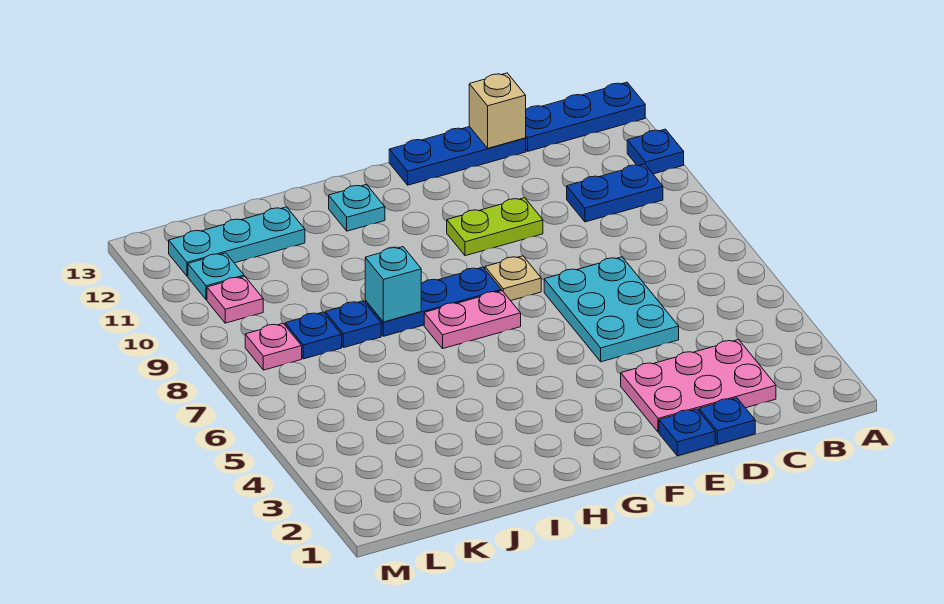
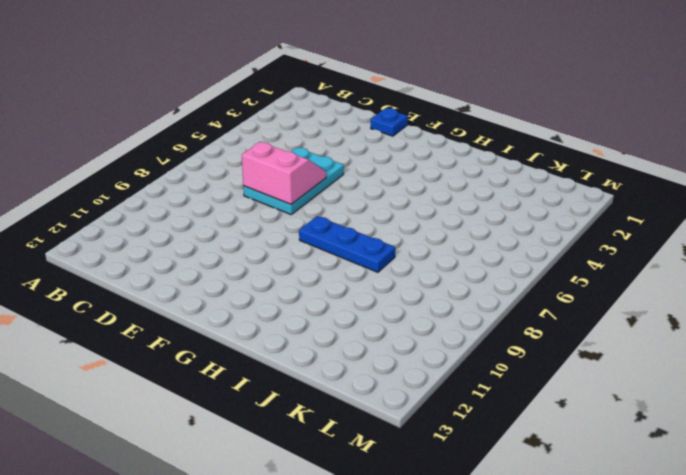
pink 2x2 slope [242,142,326,204] -> none
none -> blue 1x1 plate [627,129,684,174]
none -> blue 1x3 plate [526,82,645,151]
none -> blue 1x2 plate [567,164,663,222]

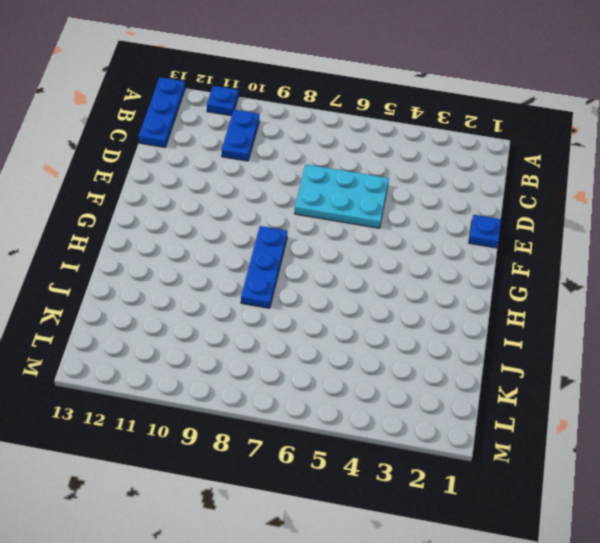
none -> pink 2x3 plate [621,340,776,432]
none -> blue 1x1 plate [699,398,755,444]
none -> blue 1x3 plate [389,127,526,185]

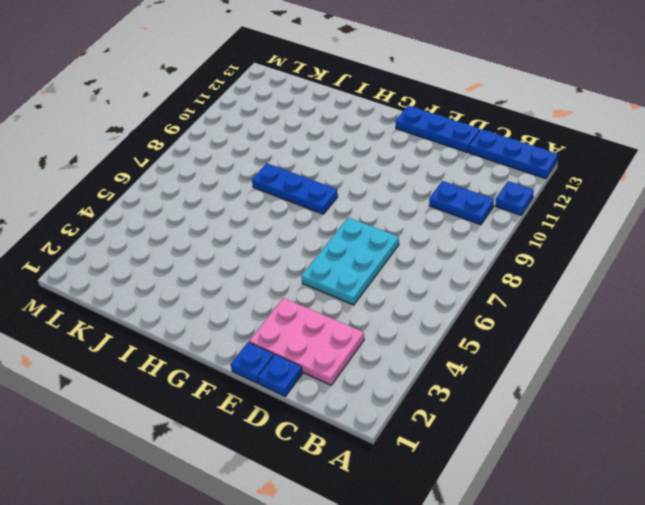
none -> lime 1x2 plate [447,198,543,256]
none -> tan 1x1 plate [485,256,541,301]
none -> pink 1x2 plate [424,291,521,348]

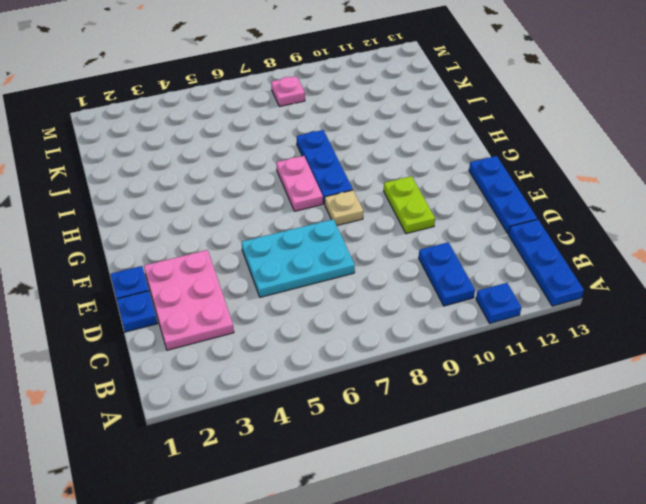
none -> cyan 1x1 plate [329,184,385,231]
none -> blue 1x1 plate [325,301,381,348]
none -> cyan 1x3 plate [169,207,305,276]

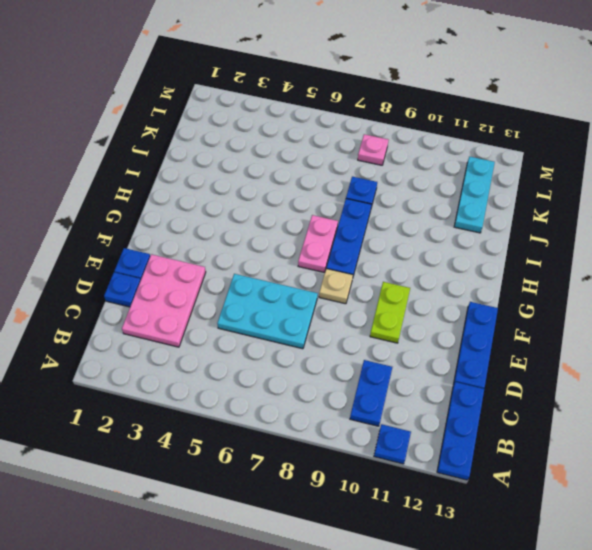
none -> cyan 1x1 plate [329,184,385,231]
none -> blue 1x1 plate [285,312,342,359]
none -> pink 1x1 plate [207,276,263,323]

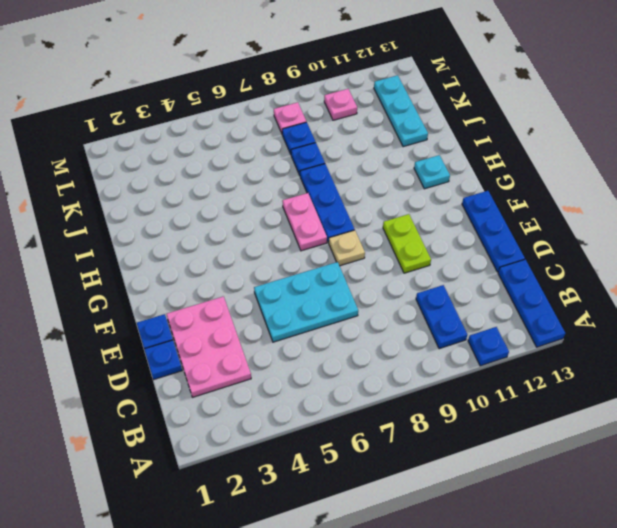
none -> cyan 1x1 plate [188,253,244,300]
none -> tan 1x1 brick [469,73,526,148]
none -> cyan 1x1 brick [365,247,421,322]

